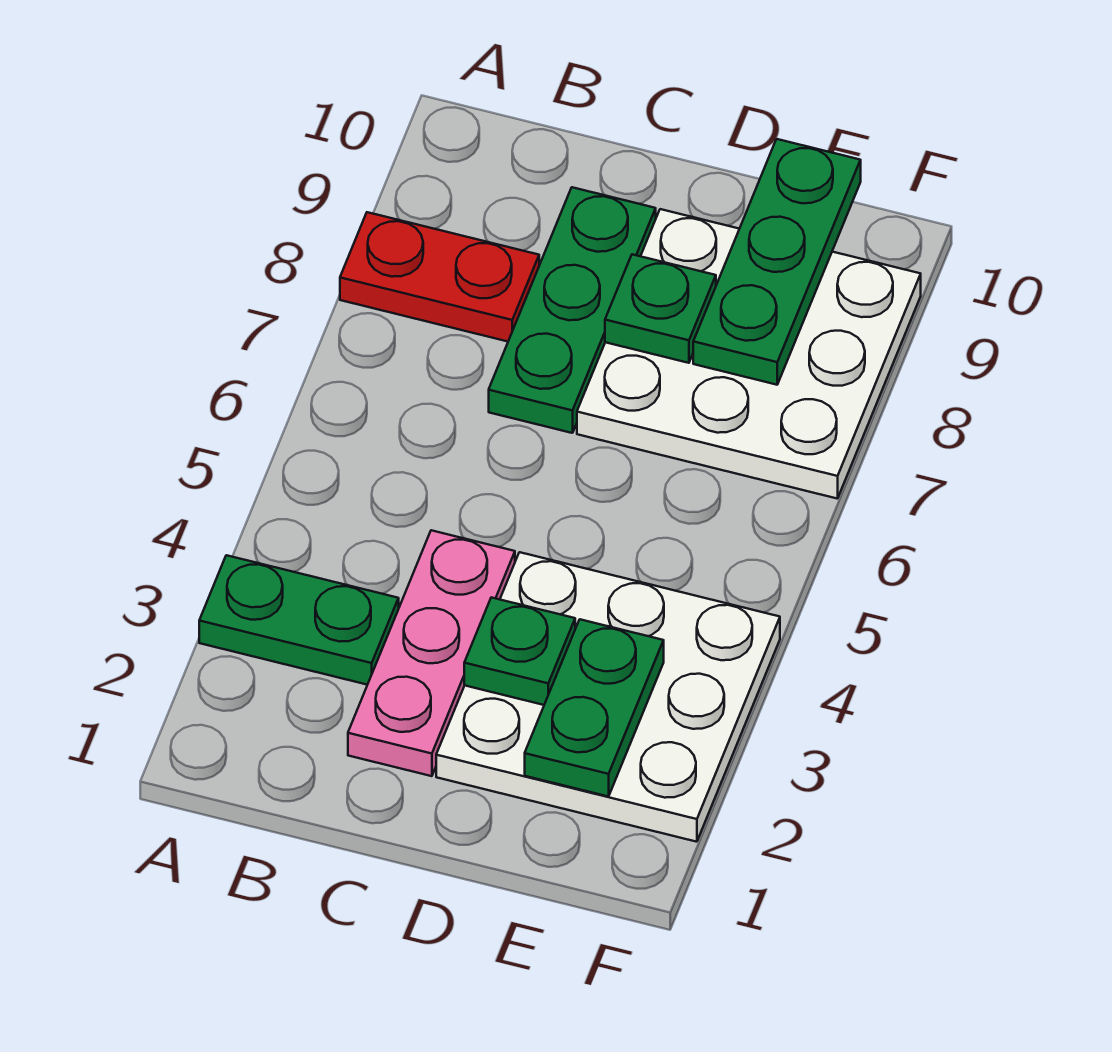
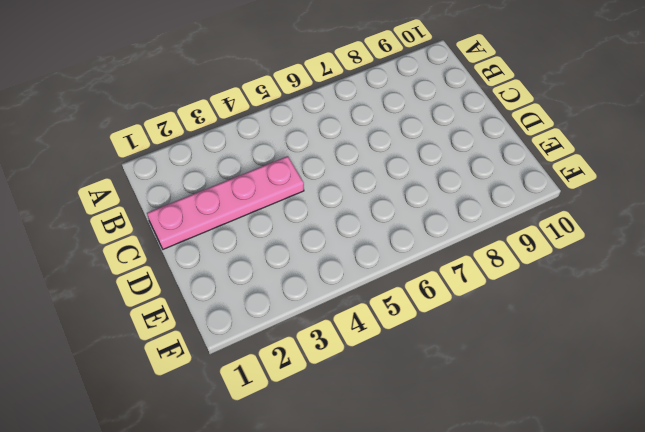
pink 1x4 plate [147,156,304,249] -> pink 1x3 plate [348,530,515,776]
none -> green 1x2 plate [199,555,399,685]
none -> red 1x2 plate [340,212,539,342]

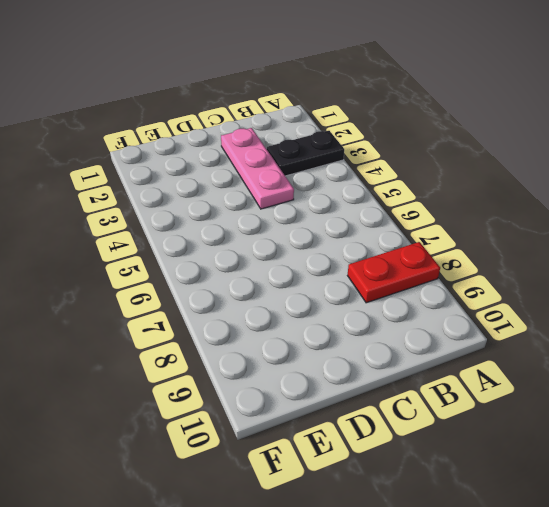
black 1x2 plate [267,131,344,176] -> green 1x2 plate [199,555,399,685]
none -> green 1x3 plate [489,187,656,433]
none -> white 3x3 plate [436,552,780,842]

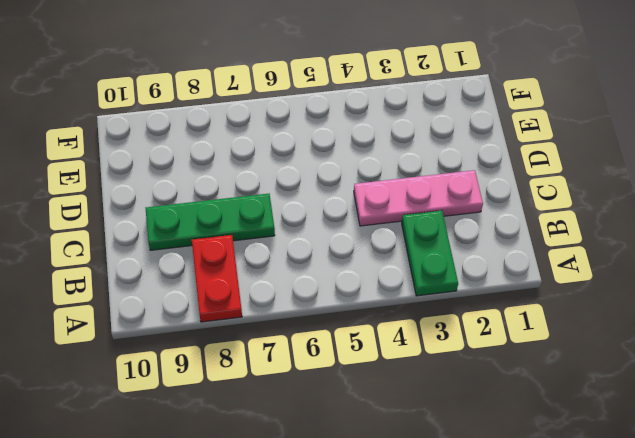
none -> white 3x3 plate [436,552,780,842]
none -> white 3x3 plate [577,209,921,499]

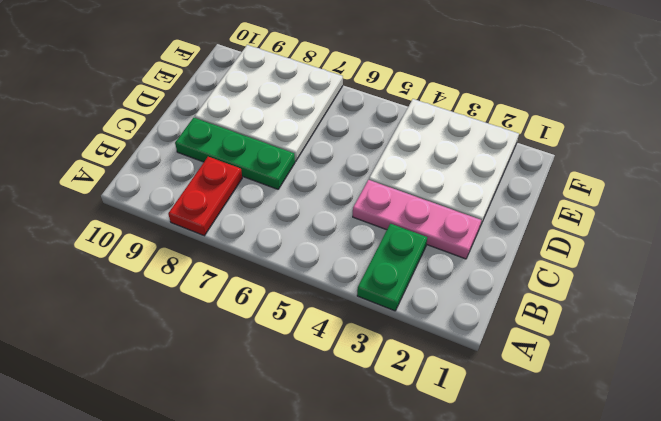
none -> green 1x1 plate [464,597,575,705]
none -> green 1x1 plate [605,254,716,363]

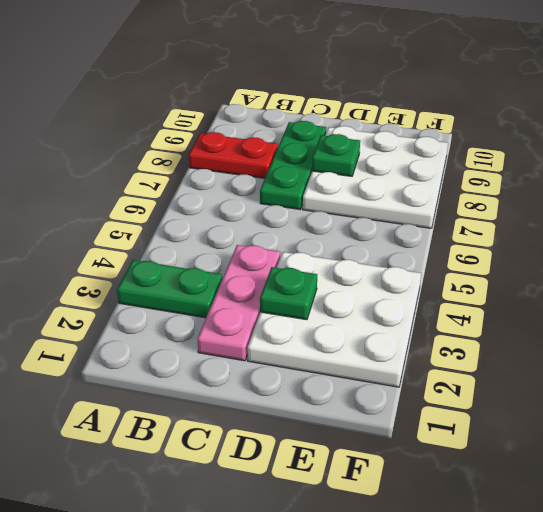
none -> green 1x2 plate [525,619,664,797]
none -> green 1x3 plate [693,139,861,385]

